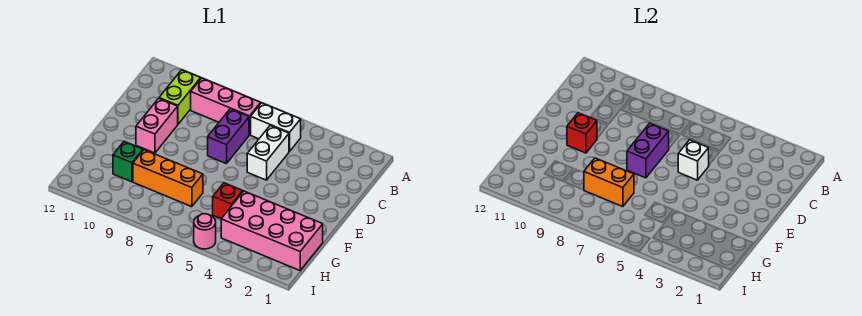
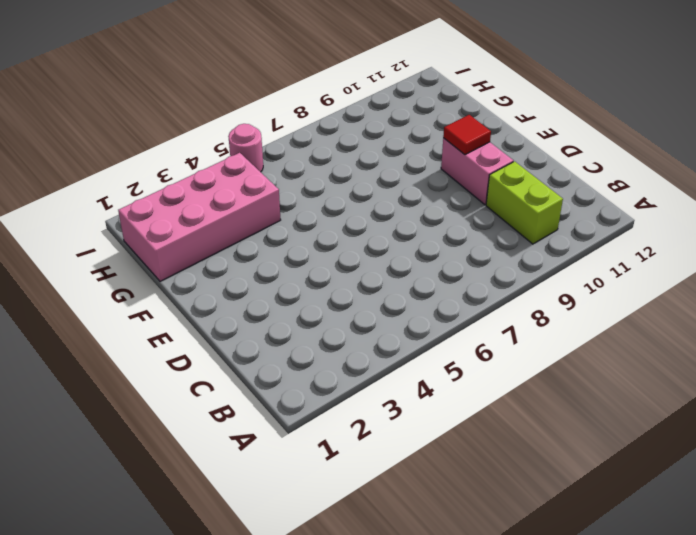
red 1x1 tile [443,115,491,155] -> red 1x1 brick [567,113,597,153]
none -> white 1x2 brick [251,103,301,151]
none -> pink 1x3 brick [191,78,261,135]
none -> white 1x2 brick [247,126,289,180]

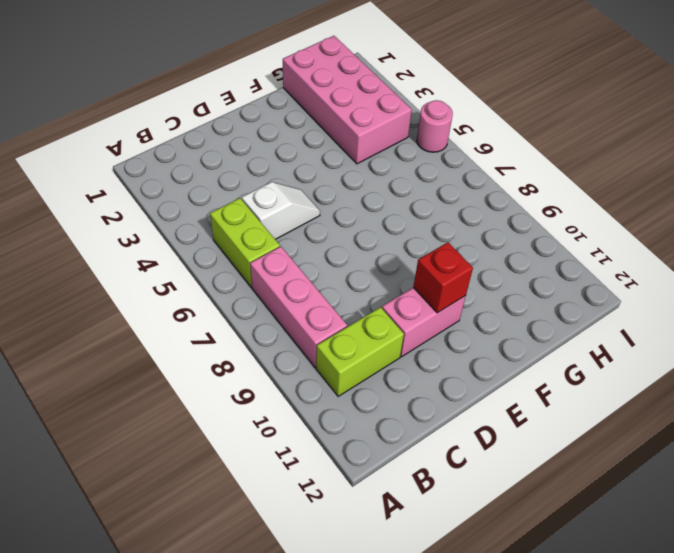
lime 1x2 brick [210,198,280,287] -> white 1x2 brick [251,103,301,151]
white 1x2 slope [242,182,320,239] -> white 1x2 brick [247,126,289,180]
none -> purple 1x2 brick [208,109,249,164]
none -> red 1x1 brick [213,183,243,219]
none -> orange 1x3 brick [133,150,203,207]

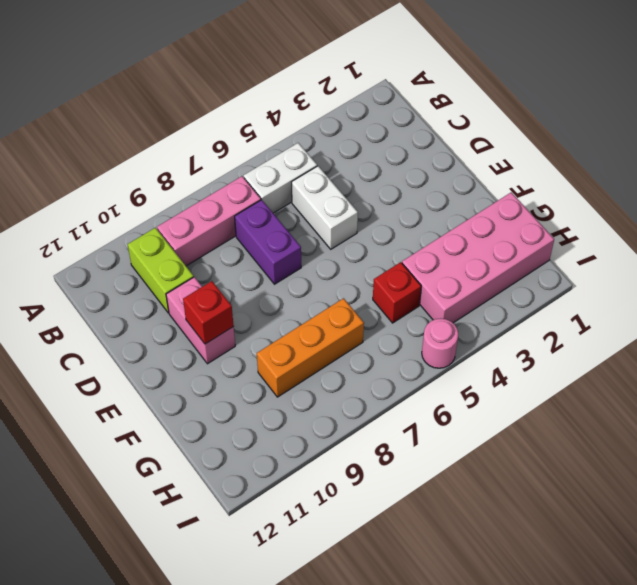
none -> green 1x1 brick [113,142,143,182]
none -> white 1x1 brick [678,140,709,180]
none -> purple 1x2 brick [627,123,669,178]

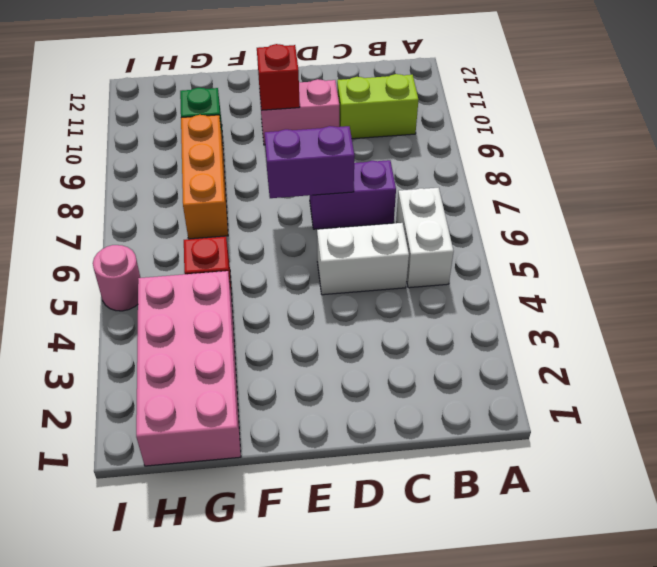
none -> pink 1x3 brick [191,78,261,135]
none -> white 1x1 brick [678,140,709,180]
none -> orange 1x2 brick [584,158,634,207]

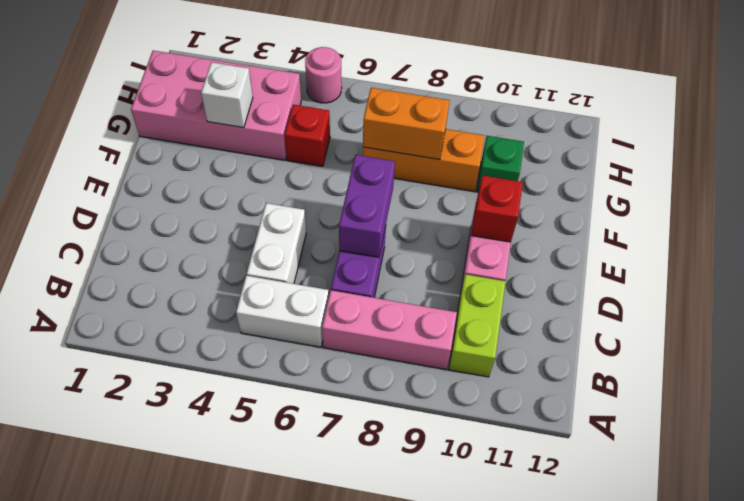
white 1x1 brick [201,62,253,128] -> white 1x1 brick moved to [678,140,709,180]

